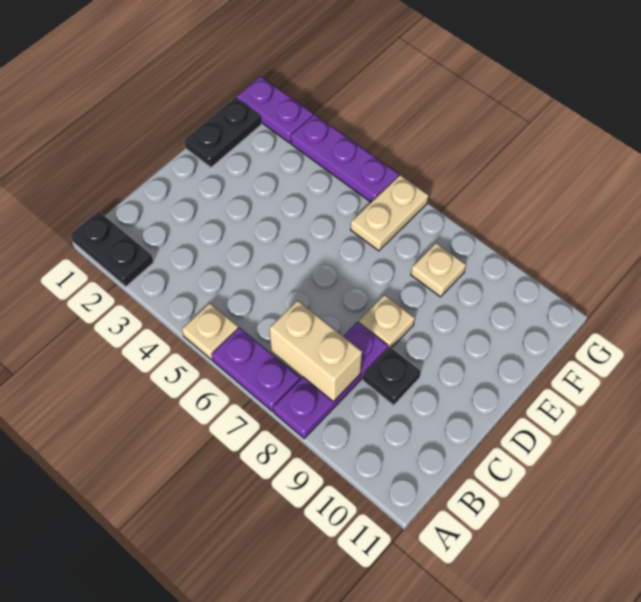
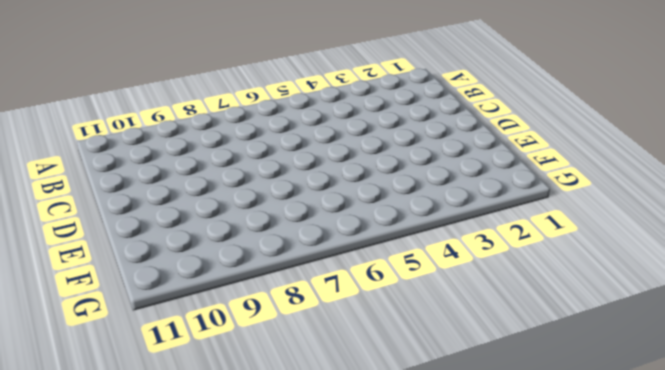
none -> black 1x2 plate [70,211,153,287]
none -> tan 1x1 plate [182,303,238,360]
none -> purple 1x2 plate [211,328,300,411]

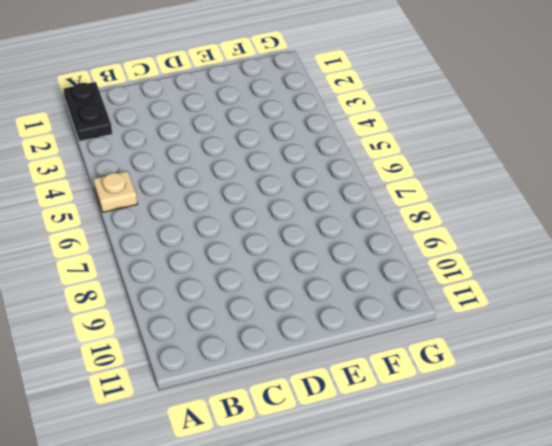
none -> purple 1x2 plate [211,328,300,411]
none -> purple 1x3 plate [273,322,388,438]
none -> black 1x1 plate [363,347,421,405]

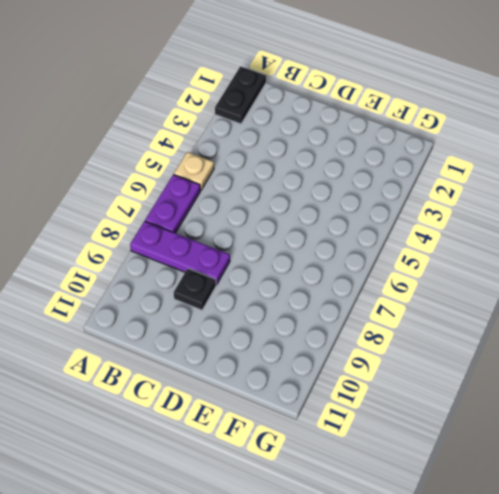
none -> tan 1x1 plate [359,295,415,348]
none -> black 1x2 plate [184,97,261,168]
none -> tan 1x2 plate [351,175,429,251]

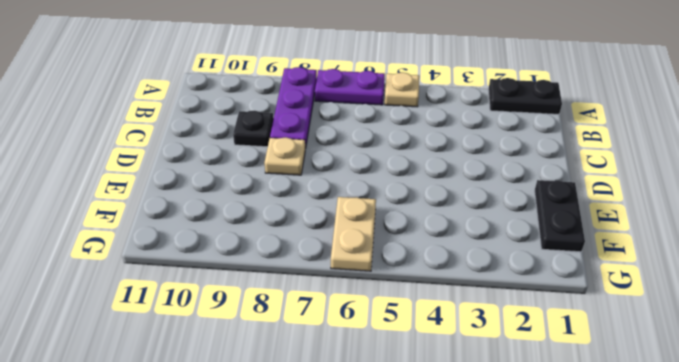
none -> tan 1x1 plate [411,243,466,297]
none -> purple 1x2 plate [237,76,313,143]
none -> purple 1x3 plate [291,114,399,202]

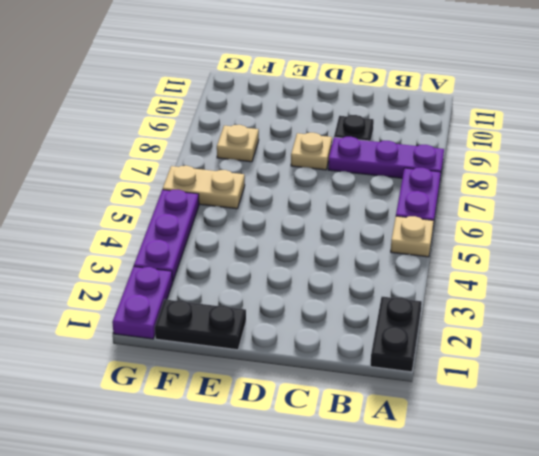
none -> tan 1x2 brick [269,300,362,402]

